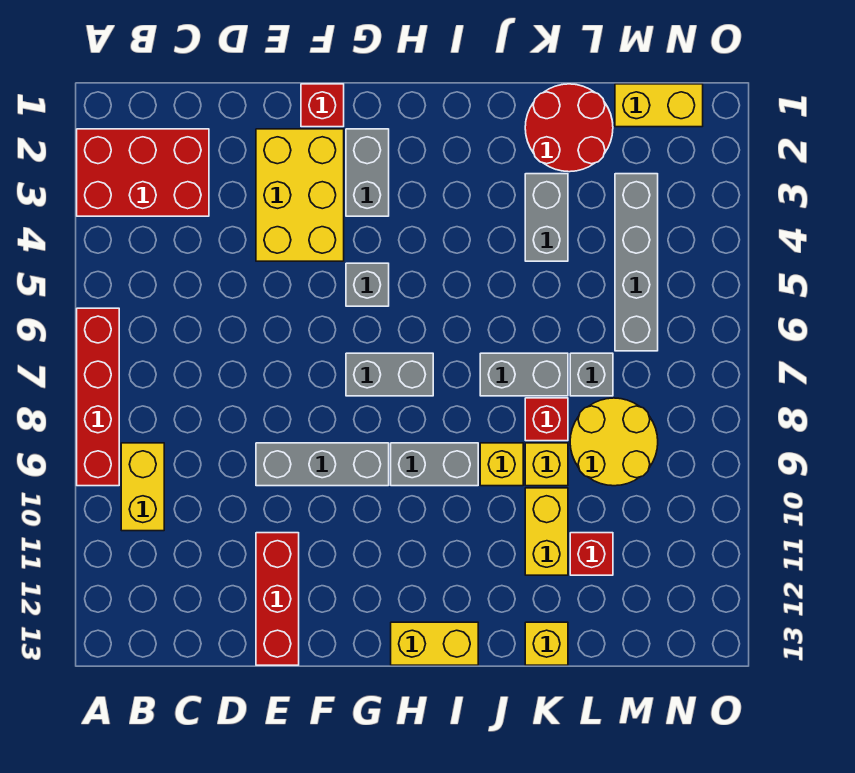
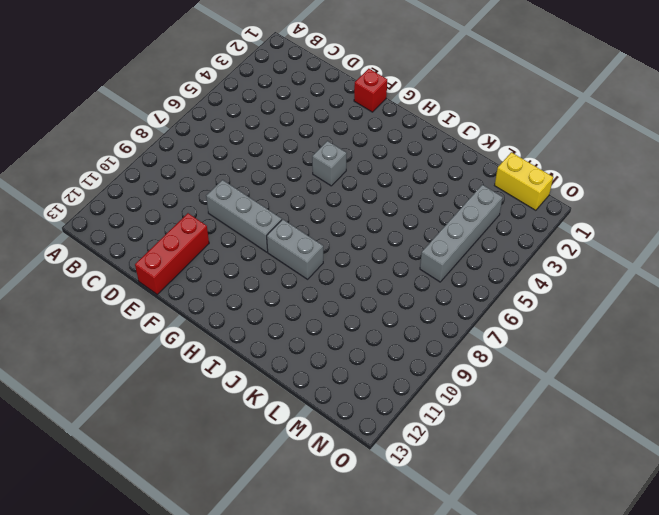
none -> red 2x3 brick [77,129,209,216]
none -> red 1x4 brick [77,308,119,486]
none -> yellow 1x2 brick [121,443,164,531]

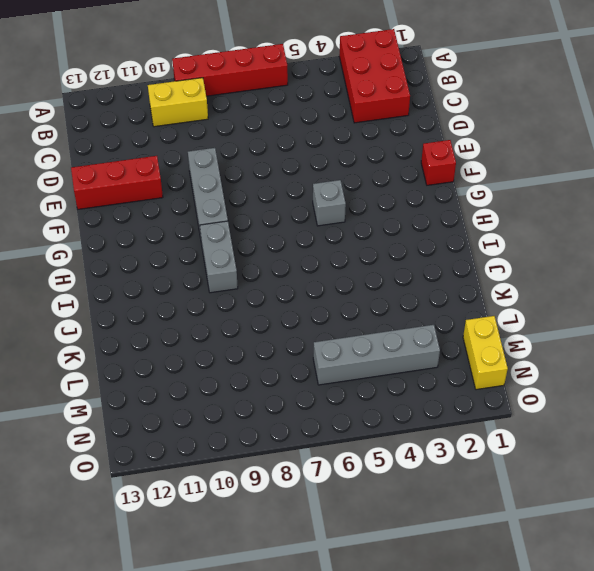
none -> yellow 2x3 brick [256,129,344,261]
none -> grey 1x2 brick [346,129,389,216]
none -> grey 1x2 brick [346,353,433,396]

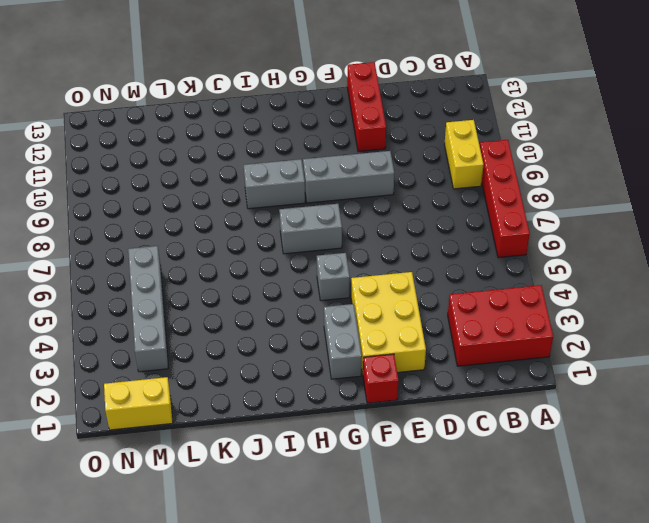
none -> yellow 1x2 brick [391,622,478,665]
none -> grey 1x2 brick [480,353,568,396]
none -> yellow 1x1 brick [480,443,523,486]

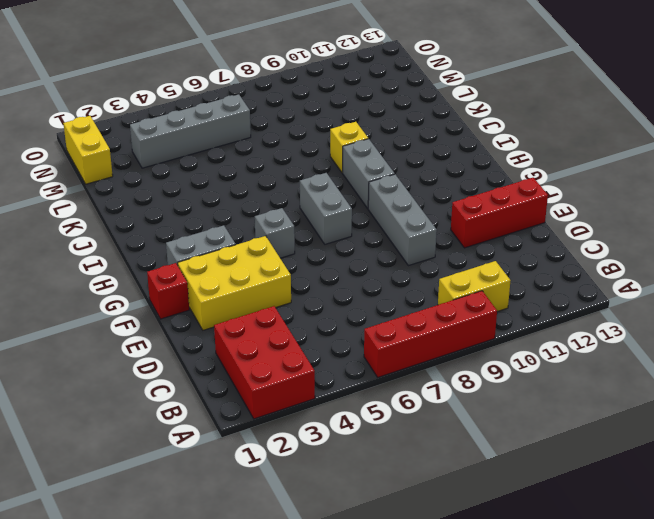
none -> yellow 1x2 brick [391,622,478,665]
none -> grey 1x2 brick [480,353,568,396]
none -> red 2x2 round brick [525,84,613,172]

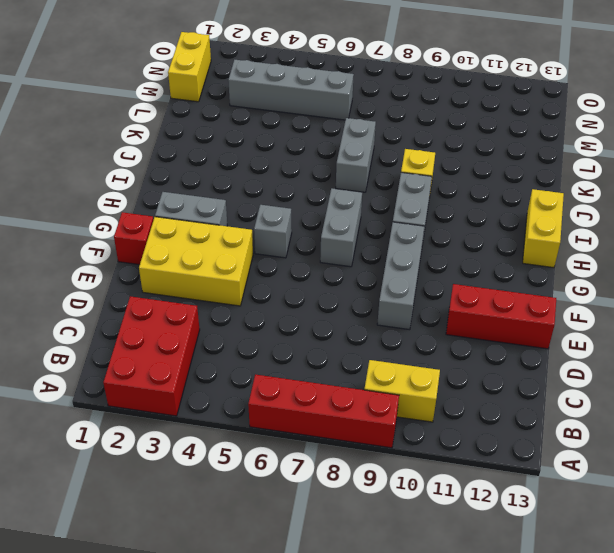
none -> red 2x2 round brick [525,84,613,172]
none -> grey 1x2 brick [525,174,568,261]
none -> red 1x1 brick [525,398,568,441]

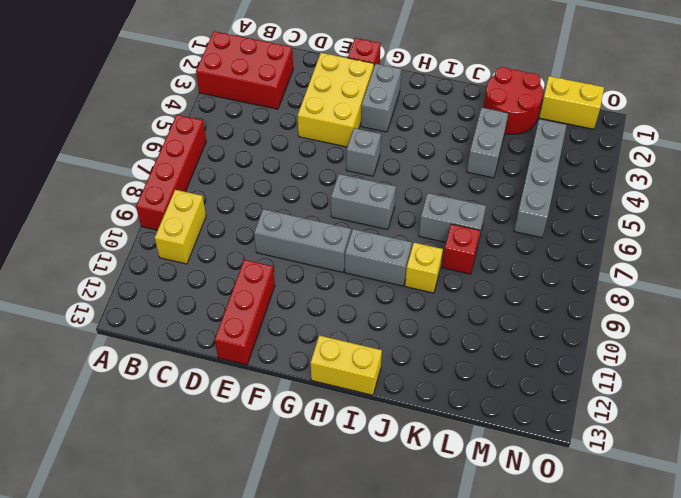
none -> yellow 1x1 brick [525,443,568,486]
none -> yellow 1x2 brick [525,488,568,575]
none -> yellow 1x1 brick [525,622,568,665]

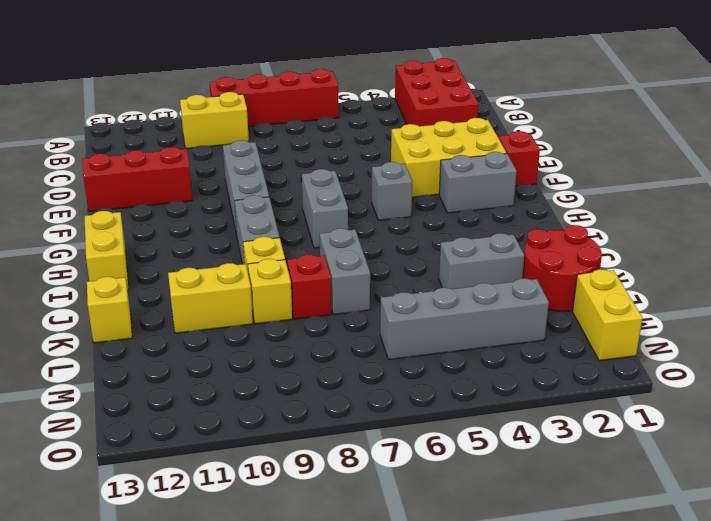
none -> grey 1x1 brick [570,353,613,396]
none -> yellow 2x2 round brick [570,398,658,486]
none -> red 1x1 brick [570,533,613,575]

